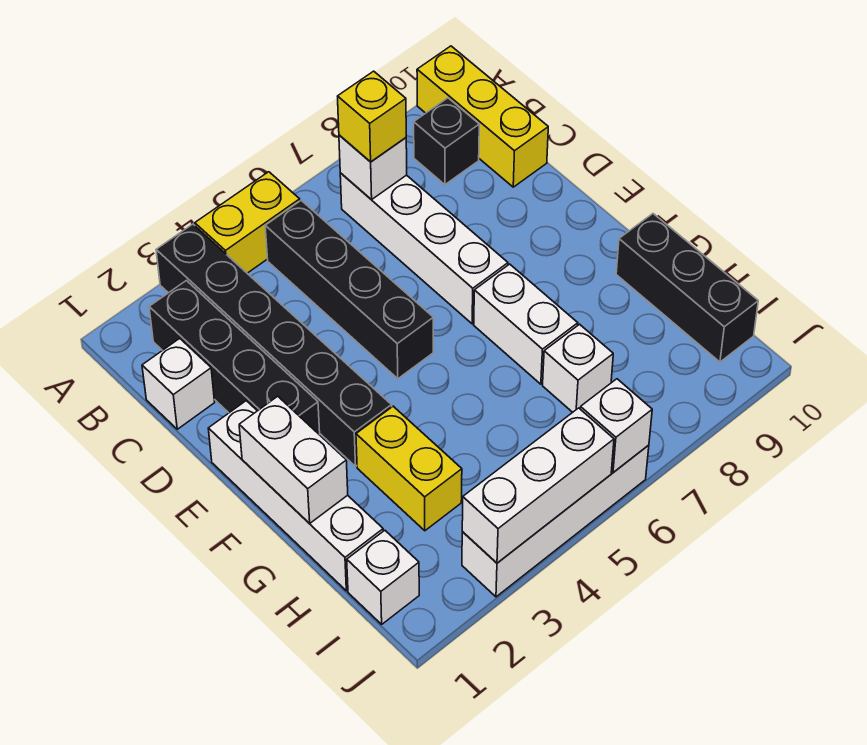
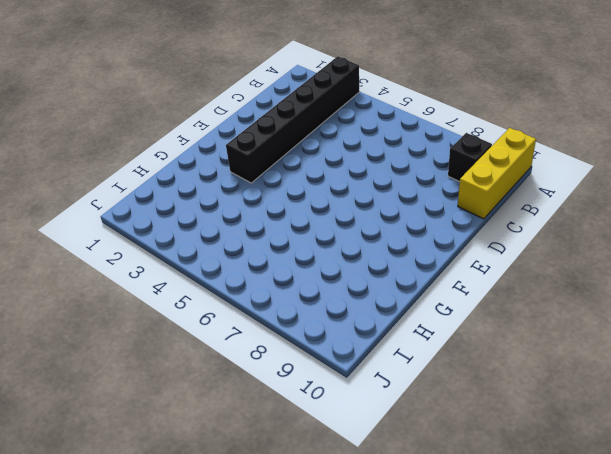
none -> yellow 1x2 brick [195,172,300,273]
none -> black 1x4 brick [149,281,320,435]
none -> black 1x4 brick [265,200,433,379]

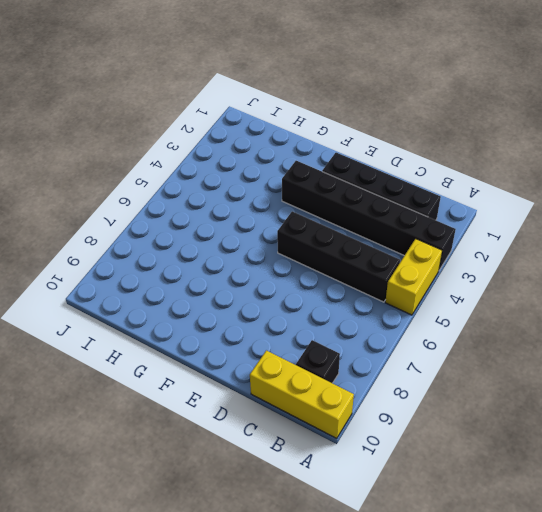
none -> white 1x4 brick [340,173,508,324]
none -> white 1x1 brick [142,338,215,429]
none -> white 1x4 brick [208,401,383,591]

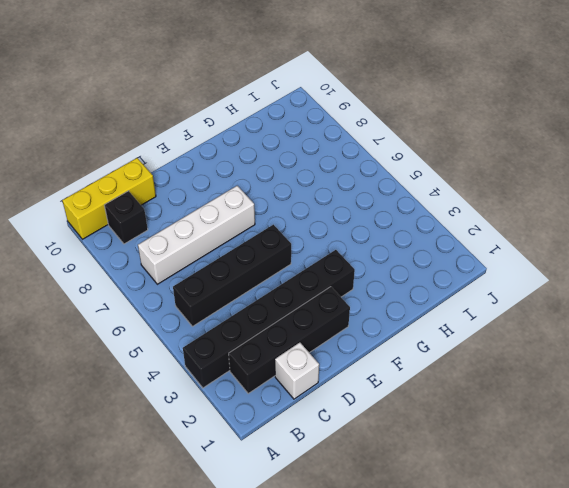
none -> yellow 1x2 brick [195,172,300,273]
none -> white 1x4 brick [208,401,383,591]
none -> white 1x2 brick [474,264,578,384]

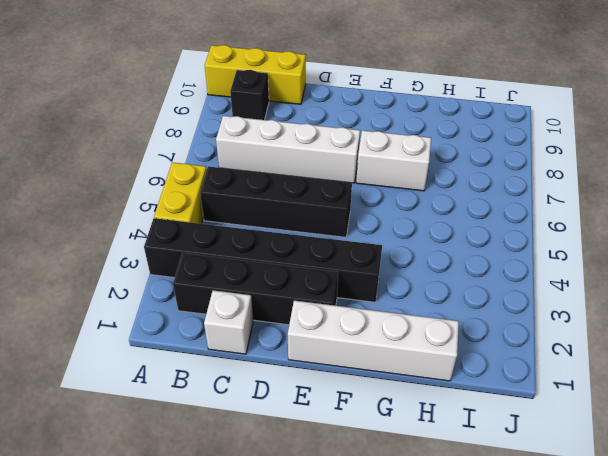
none -> yellow 1x2 brick [356,406,462,531]
none -> black 1x3 brick [616,214,758,362]
none -> white 1x1 brick [543,324,613,412]

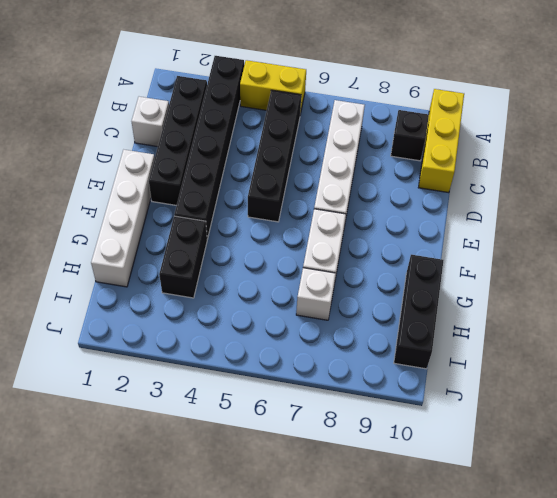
black 1x2 brick [159,216,207,298] -> yellow 1x2 brick [356,406,462,531]
none -> white 1x1 brick [347,530,419,624]
none -> white 1x4 brick [462,445,649,597]
none -> white 1x1 brick [339,135,407,200]

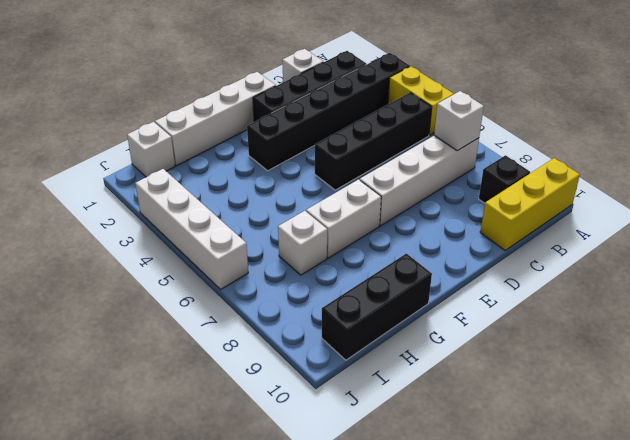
none -> yellow 1x2 brick [356,406,462,531]
none -> white 1x2 brick [239,396,348,524]
none -> white 1x3 brick [462,408,614,563]

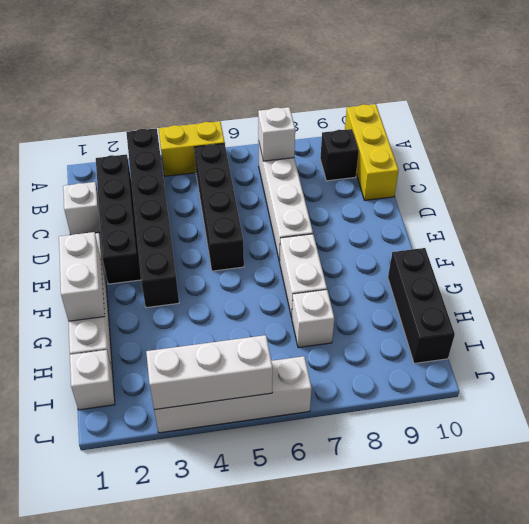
none -> yellow 1x2 brick [356,406,462,531]
none -> white 1x1 brick [580,379,652,473]
none -> yellow 1x1 brick [338,71,406,162]

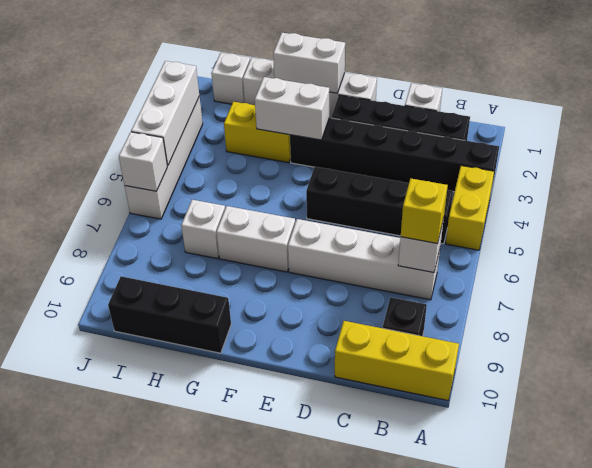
white 1x2 brick [255,77,329,140] -> none

